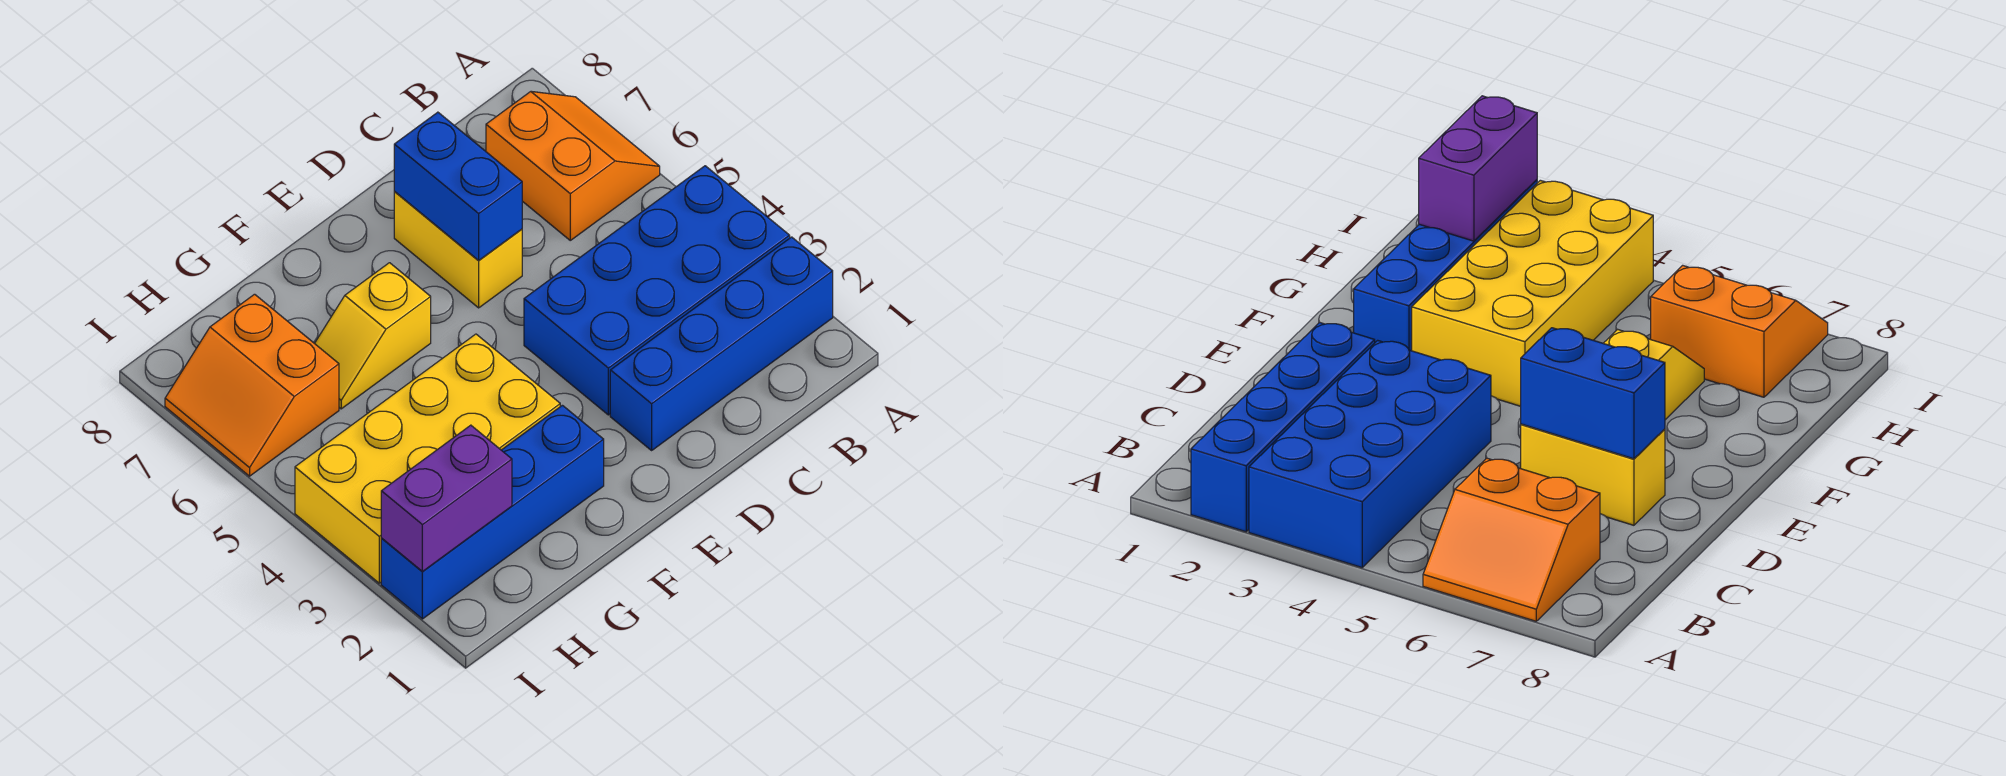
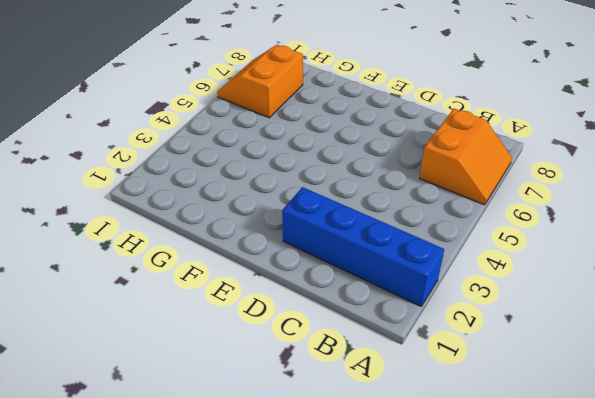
none -> blue 2x4 brick [524,166,790,415]
none -> yellow 1x2 brick [394,191,522,308]

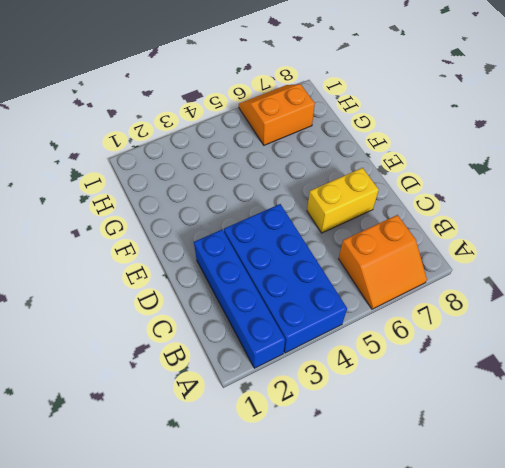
none -> blue 1x4 brick [381,405,604,619]
none -> yellow 2x4 brick [295,334,560,583]

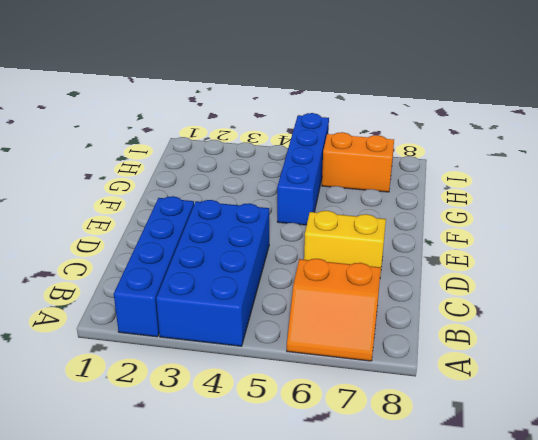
blue 1x4 brick [277,113,329,225] -> blue 1x4 brick moved to [381,405,604,619]
none -> yellow 2x4 brick [295,334,560,583]
none -> yellow 1x2 slope [315,263,431,409]

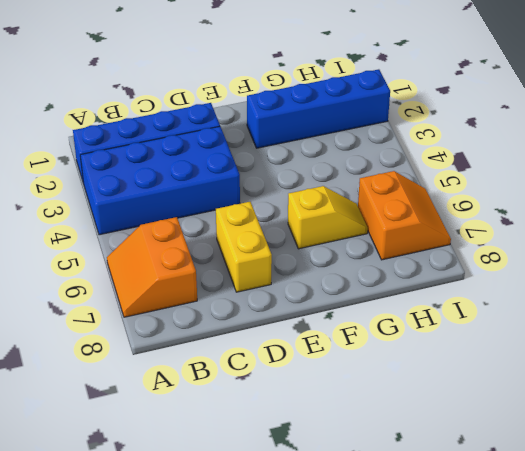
none -> yellow 2x4 brick [295,334,560,583]
none -> blue 1x2 brick [394,112,522,261]

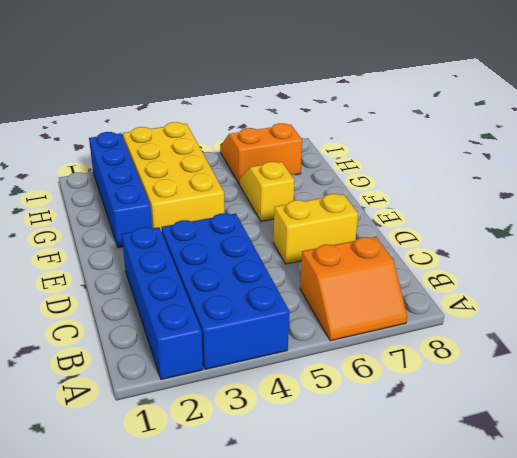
none -> blue 1x2 brick [394,112,522,261]
none -> purple 1x2 brick [381,425,512,571]

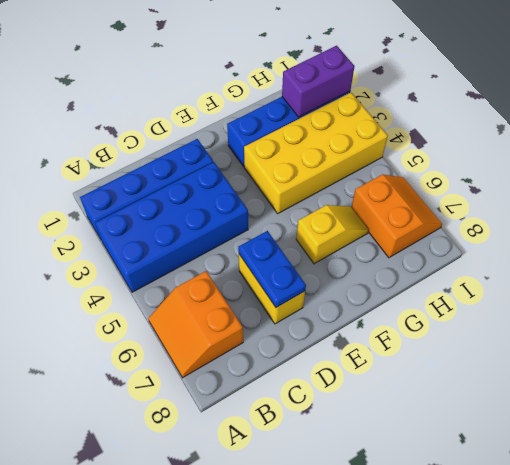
blue 1x2 plate [238,231,306,307] -> blue 1x2 brick [394,112,522,261]

